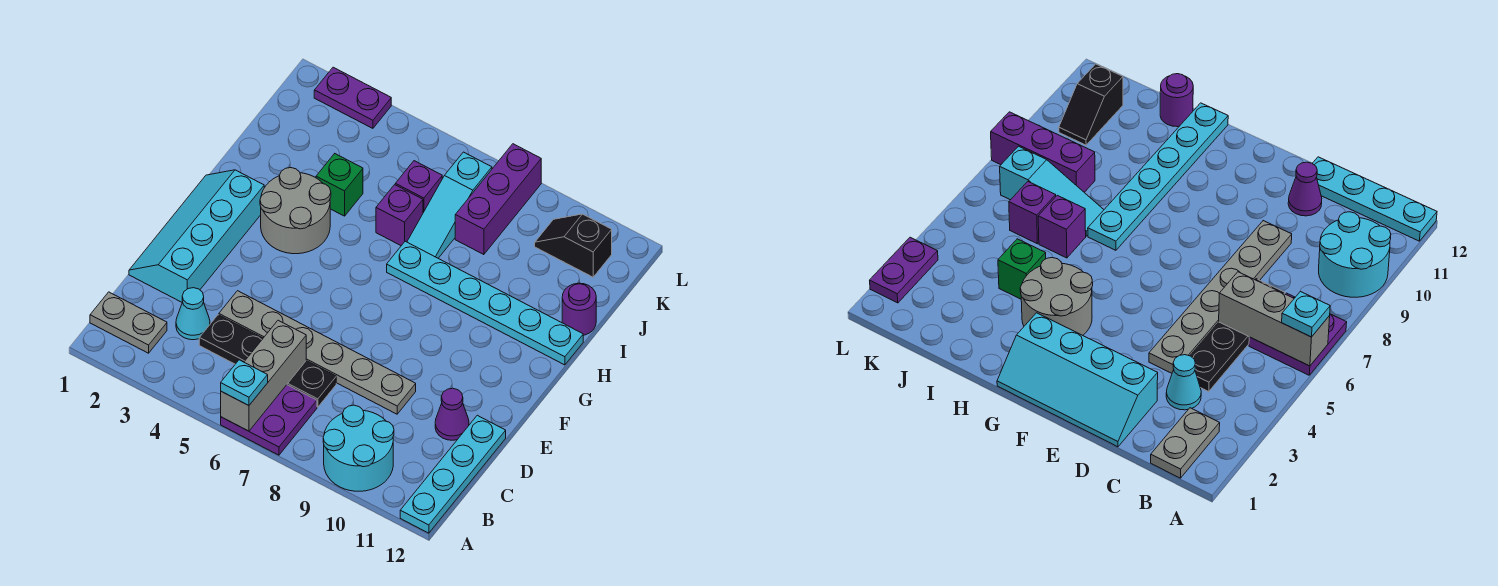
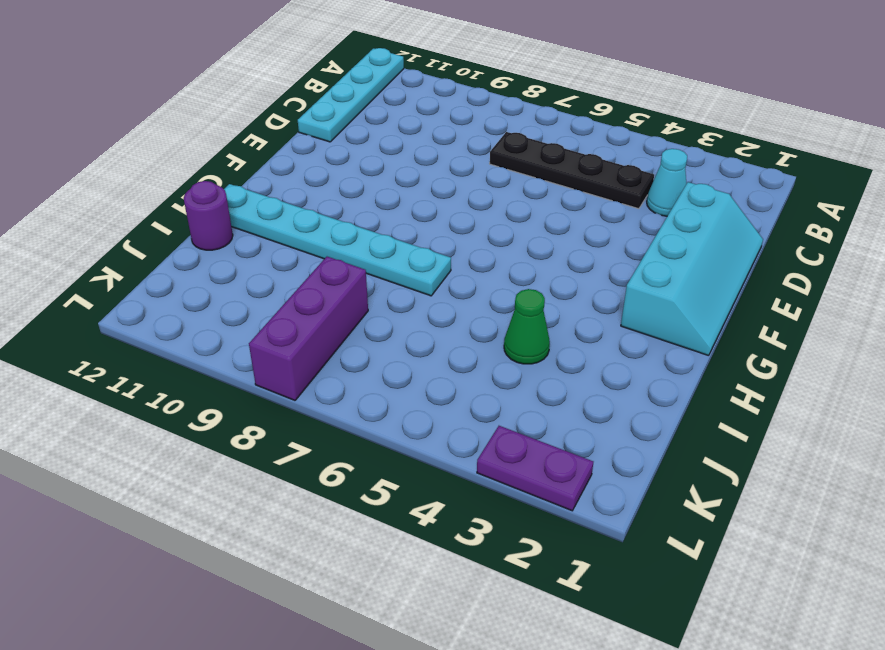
green 1x1 cone [504,289,550,364] -> green 1x1 brick [316,154,363,216]
none -> purple 2x2 plate [221,385,317,455]
none -> cyan 2x2 round brick [323,405,394,491]
none -> grey 1x2 plate [90,292,167,353]

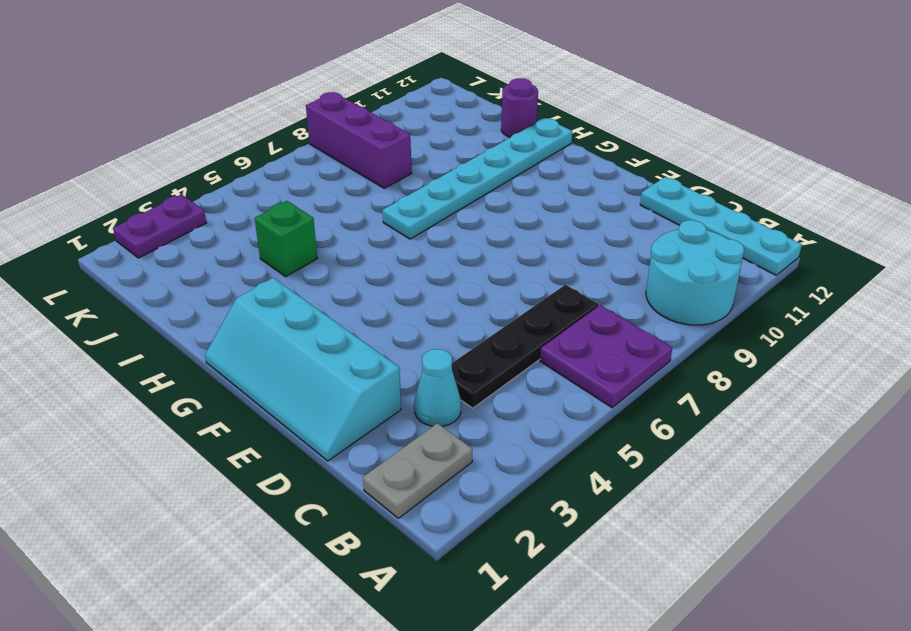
none -> grey 1x6 plate [219,291,416,414]
none -> purple 1x1 cone [435,388,469,440]
none -> grey 2x2 round brick [260,168,331,254]

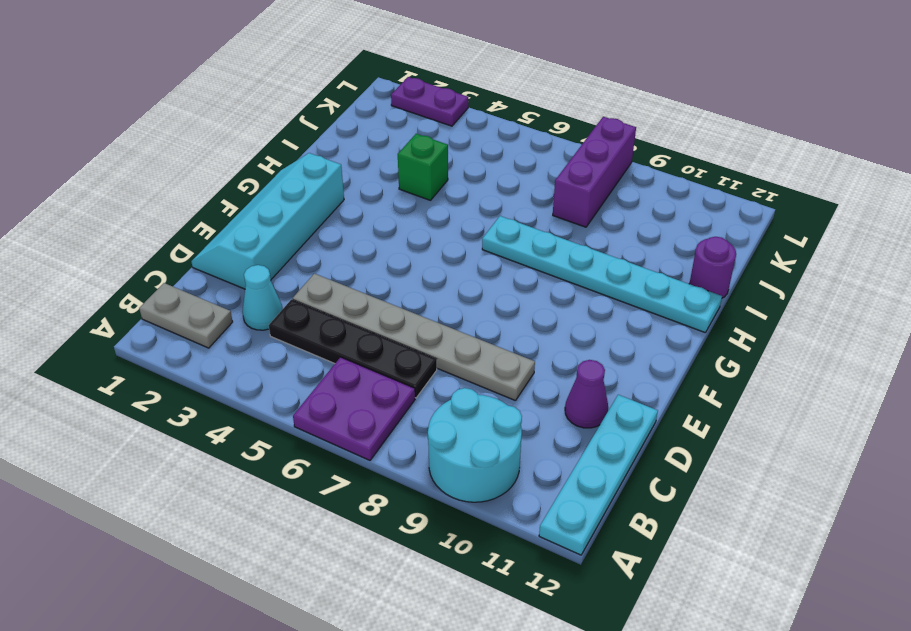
none -> grey 2x2 round brick [260,168,331,254]
none -> purple 1x1 brick [376,185,423,246]
none -> cyan 1x3 slope [407,152,492,258]

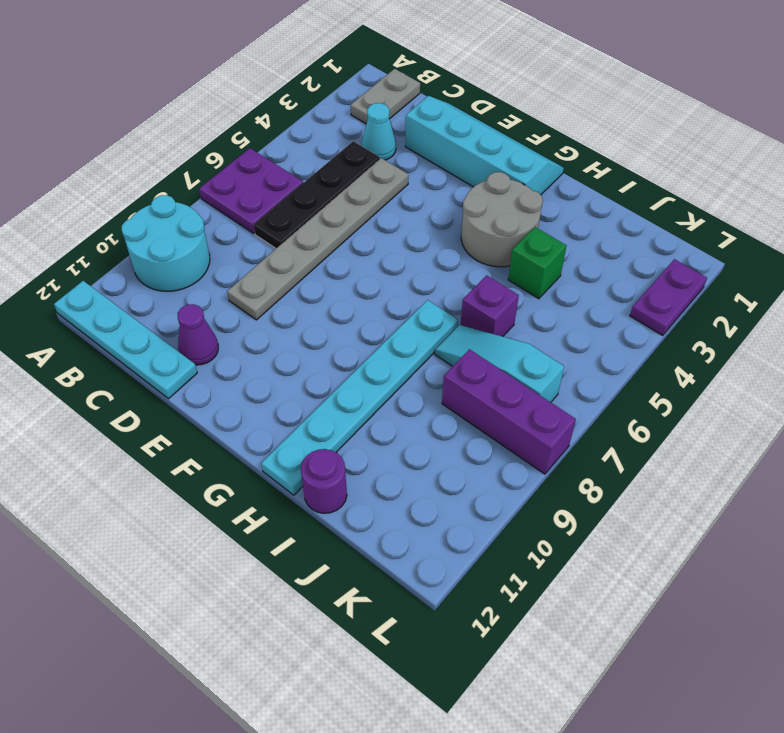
none -> purple 1x1 brick [395,161,442,213]
none -> black 1x2 slope [535,214,612,277]
none -> grey 1x3 brick [221,320,306,431]

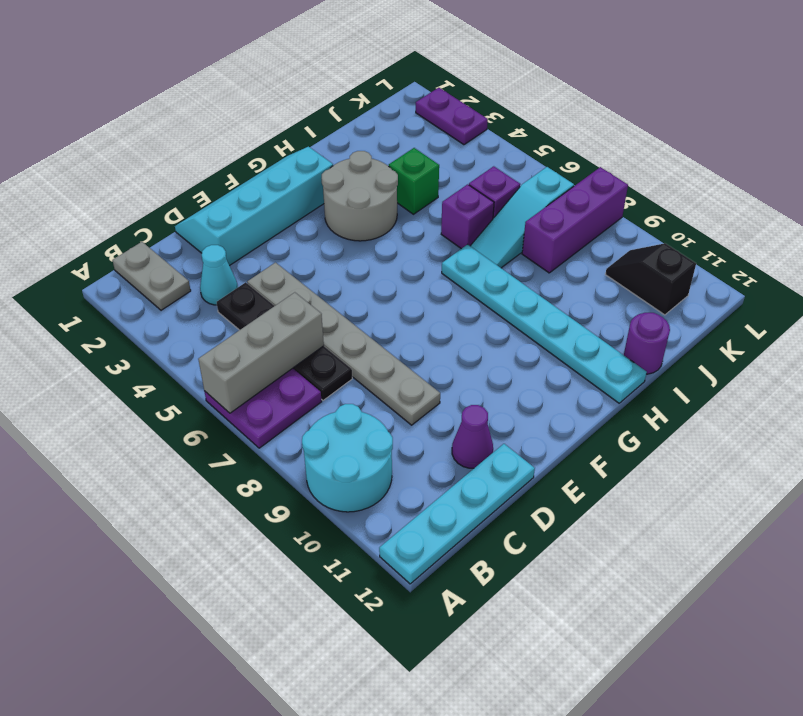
none -> cyan 1x1 plate [221,360,268,406]

